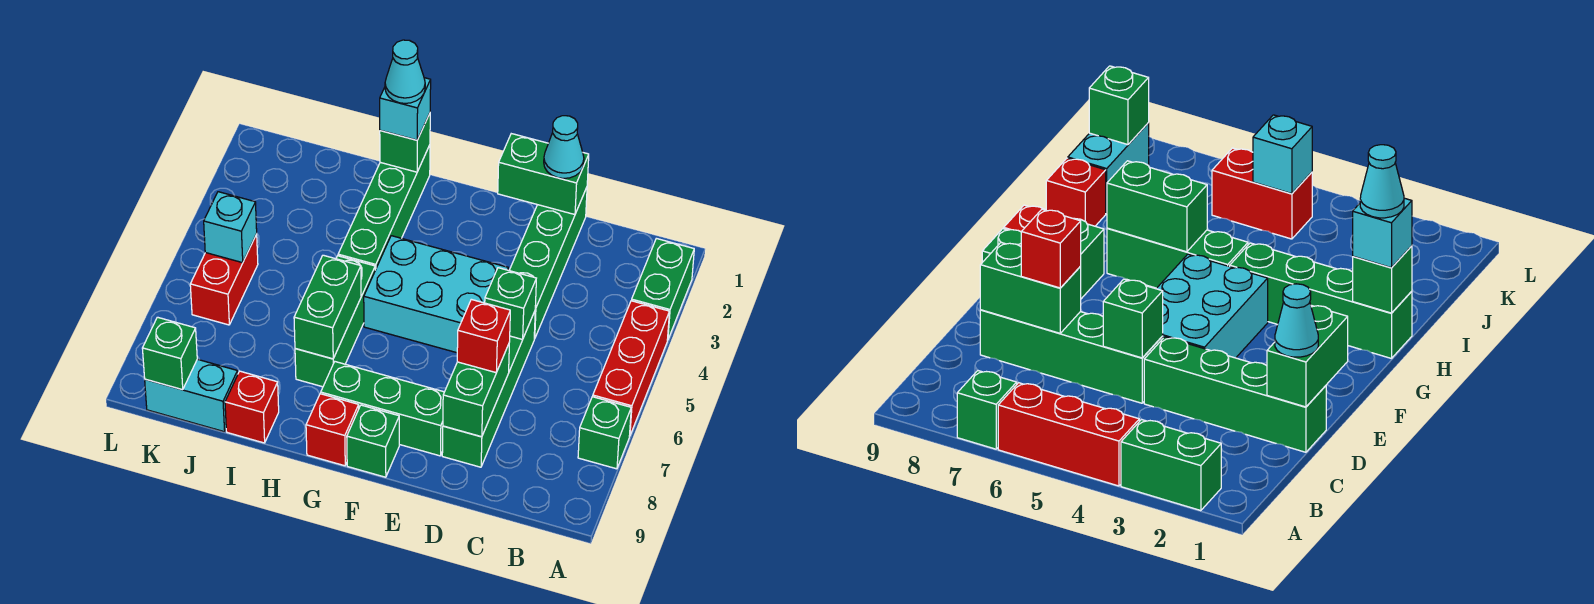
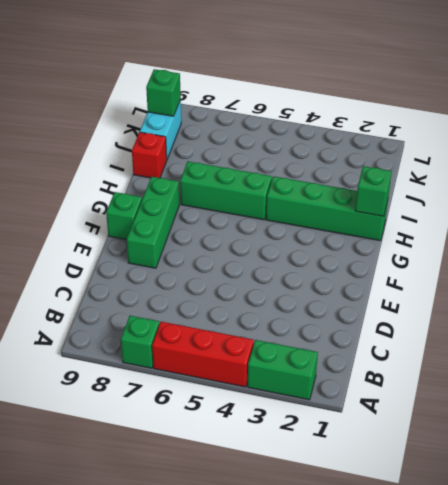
none -> green 1x4 brick [509,187,587,339]
none -> green 1x4 brick [442,311,535,467]
none -> cyan 2x3 brick [364,236,508,353]

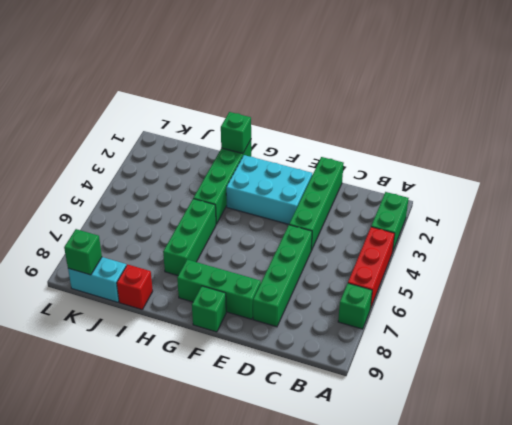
cyan 2x3 brick [226,155,312,224] -> cyan 2x3 brick moved to [364,236,508,353]
none -> red 1x1 brick [306,394,359,466]
none -> red 1x2 brick [190,234,258,325]
none -> green 1x2 brick [498,134,589,215]

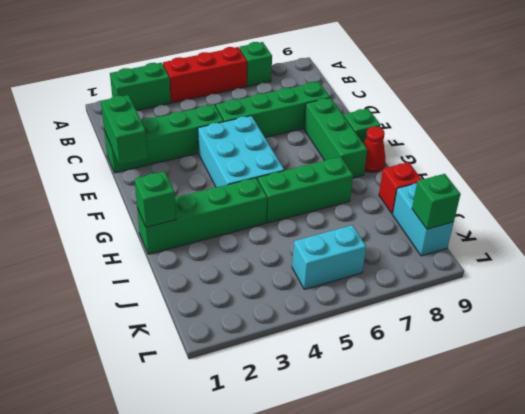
red 1x1 cone [364,127,385,172] -> red 1x1 brick [306,394,359,466]
cyan 1x2 brick [292,225,366,289] -> red 1x2 brick [190,234,258,325]
none -> green 1x1 brick [485,268,536,340]
none -> green 1x2 brick [443,344,509,437]
none -> green 1x2 brick [294,255,361,359]

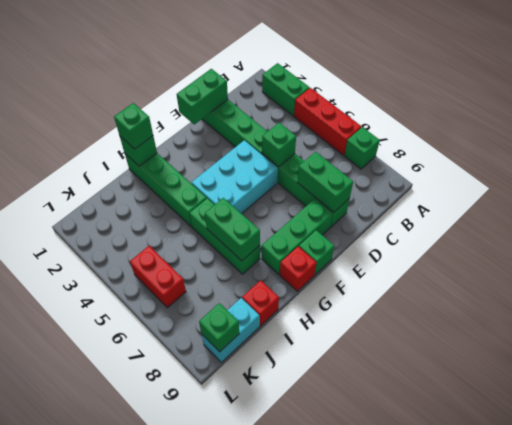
green 1x1 brick [114,103,153,149] -> cyan 1x1 brick [380,78,431,140]
none -> cyan 1x1 brick [204,192,257,263]
none -> cyan 1x1 cone [544,116,584,178]
none -> red 1x1 brick [457,299,510,372]

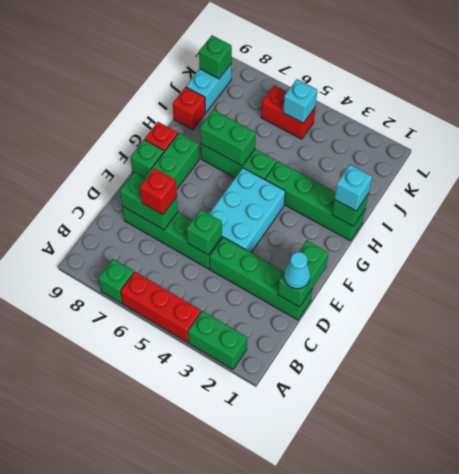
none -> cyan 1x1 cone [385,40,425,103]

